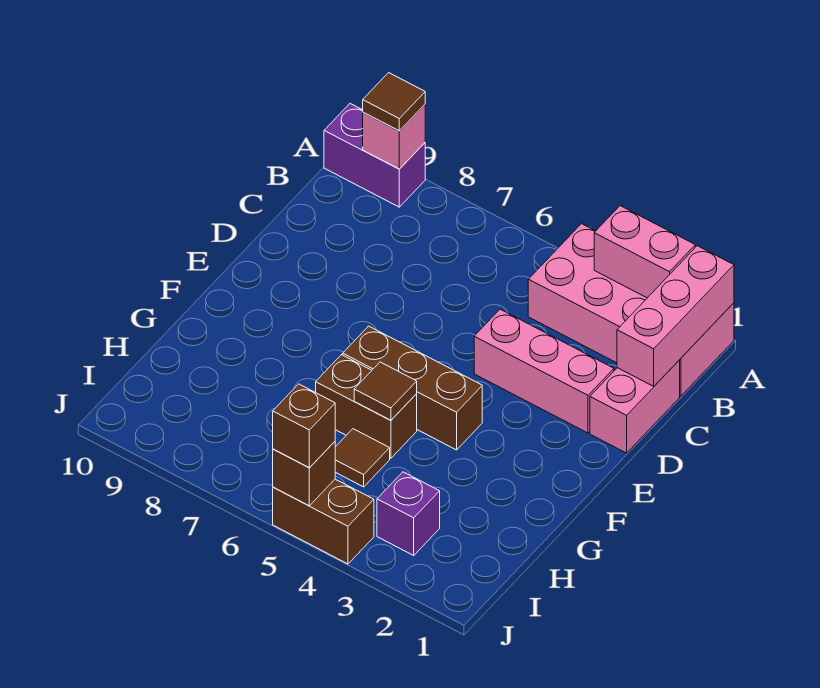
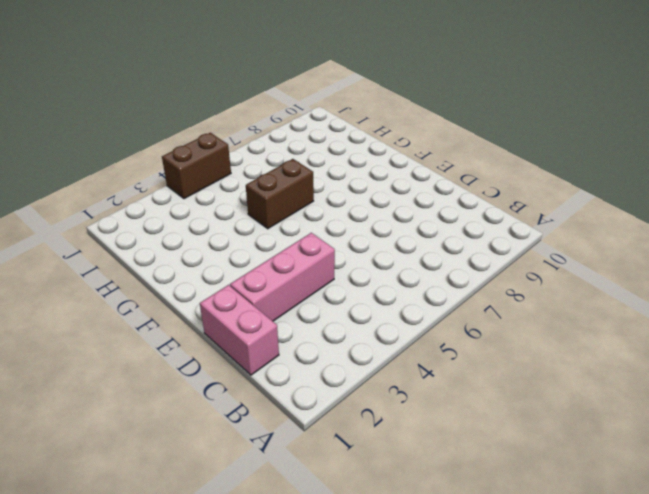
none -> pink 2x4 brick [528,224,734,396]
none -> purple 1x2 brick [324,104,425,207]
none -> brown 1x3 brick [343,326,482,450]

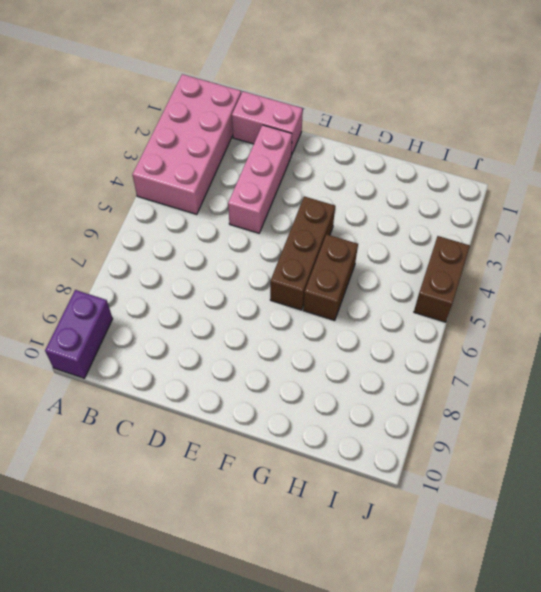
none -> brown 1x1 tile [335,429,390,487]
none -> purple 1x1 brick [377,472,440,555]
none -> pink 1x3 brick [617,246,734,386]

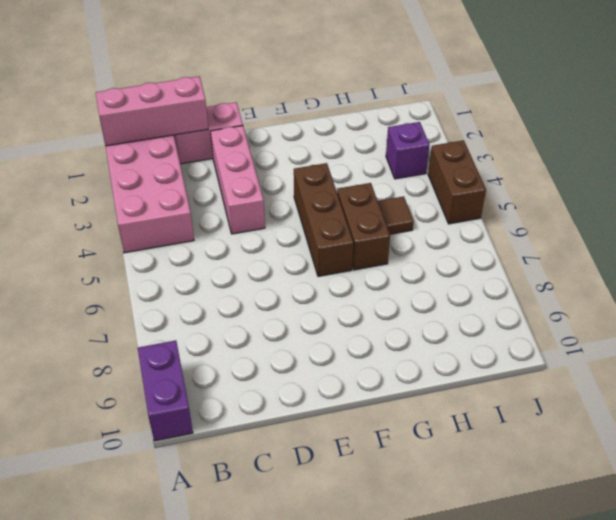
none -> pink 1x2 brick [594,206,695,298]
none -> pink 1x1 brick [363,105,425,169]
none -> brown 1x1 tile [354,362,417,420]

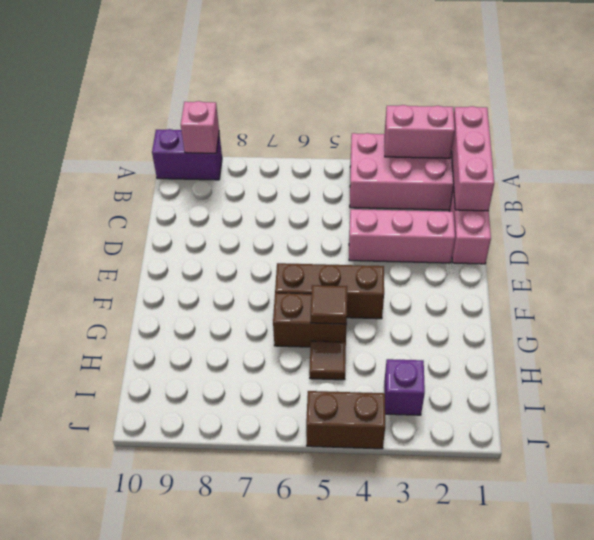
none -> brown 1x1 brick [273,442,335,506]
none -> brown 1x1 tile [363,73,425,131]
none -> brown 1x1 brick [273,384,335,467]

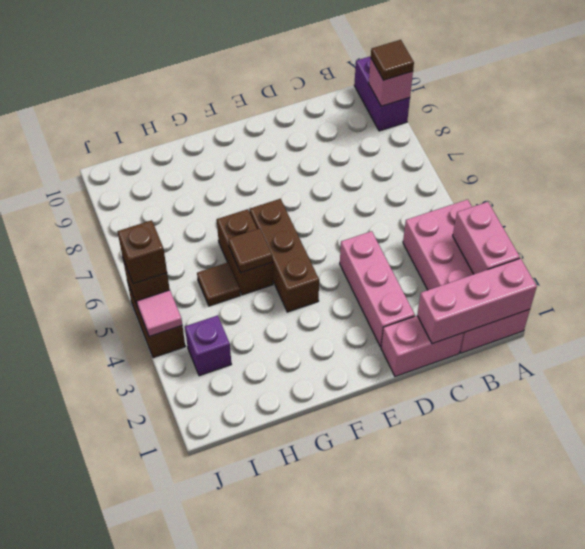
pink 1x1 tile [137,290,182,337] -> none

